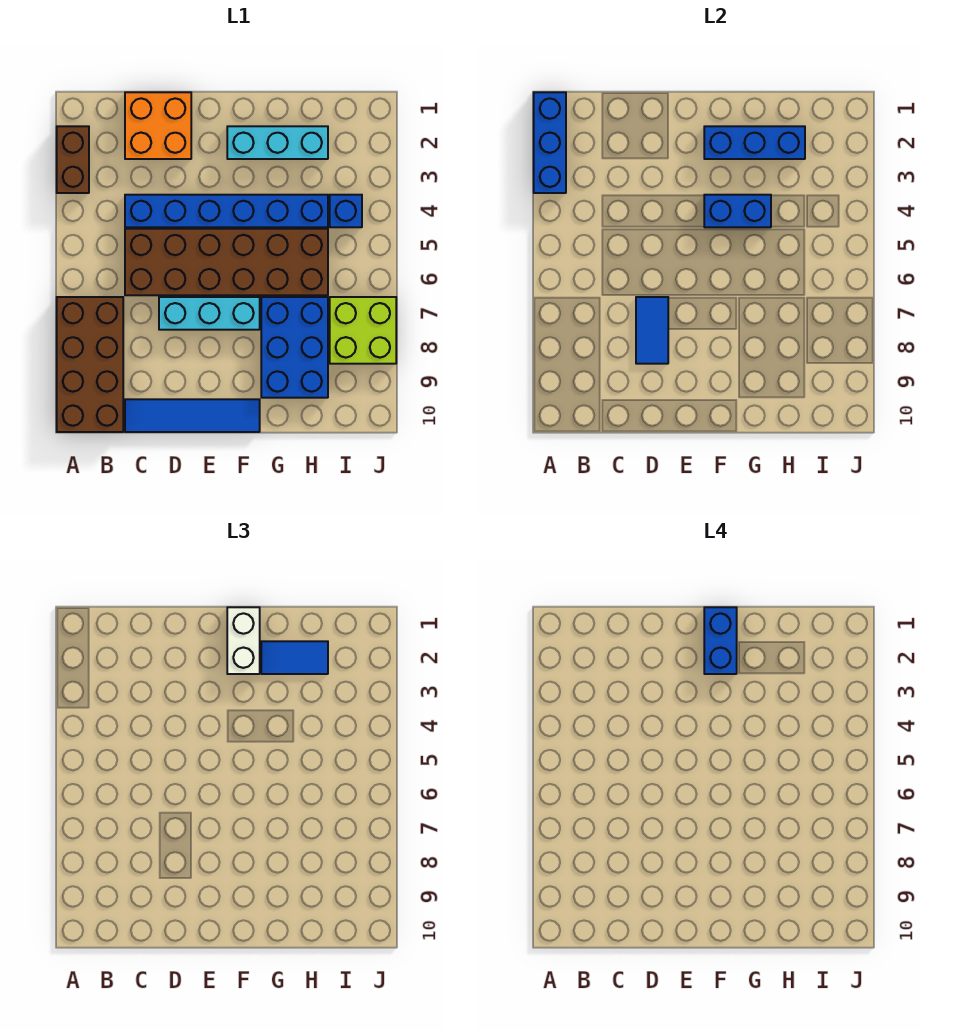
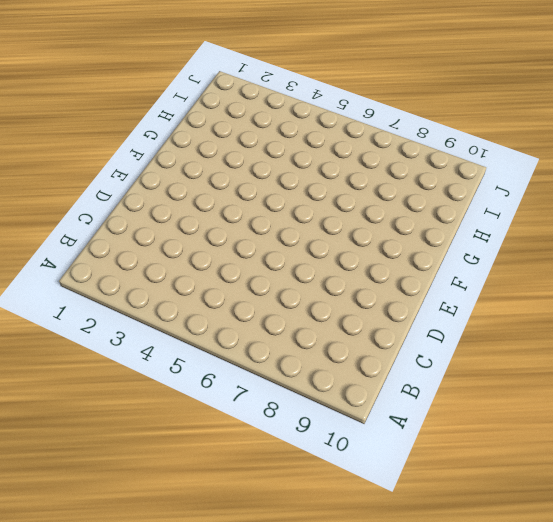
none -> brown 1x2 brick [57,126,89,193]
none -> brown 2x4 brick [57,297,123,432]
none -> orange 2x2 brick [125,92,191,159]

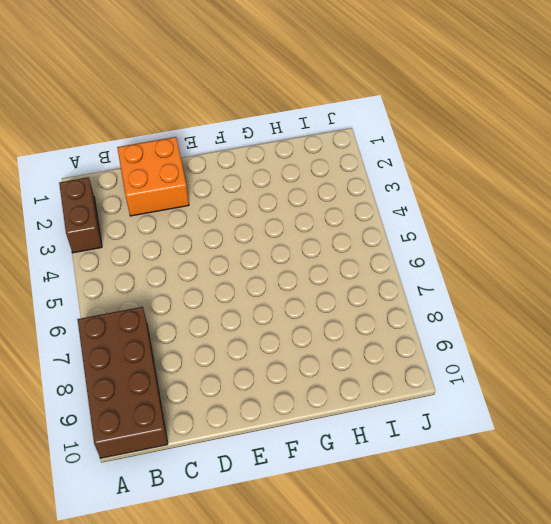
none -> blue 1x6 brick [125,195,328,227]
none -> brown 2x6 brick [125,229,328,295]
none -> blue 1x4 tile [125,399,260,432]

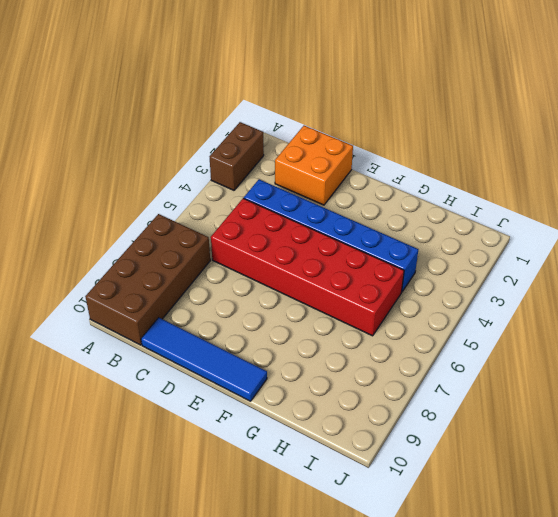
red 2x6 brick [211,198,404,336] -> brown 2x6 brick [125,229,328,295]
none -> cyan 1x3 brick [159,297,260,330]
none -> cyan 1x3 brick [227,126,328,159]
none -> blue 2x3 brick [261,297,328,398]

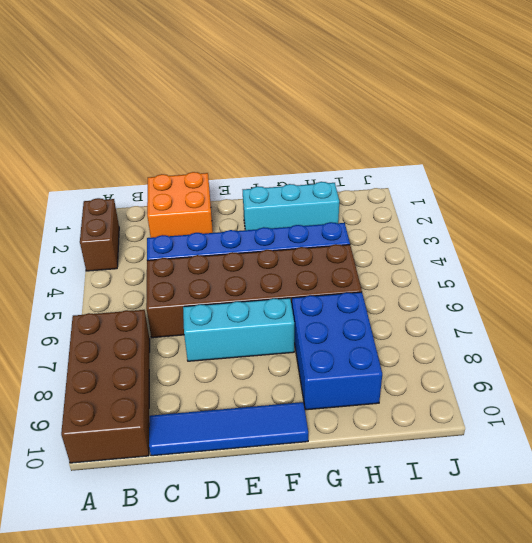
none -> blue 1x1 brick [330,195,362,227]
none -> lime 2x2 brick [330,297,396,364]
none -> blue 1x3 brick [534,92,566,193]

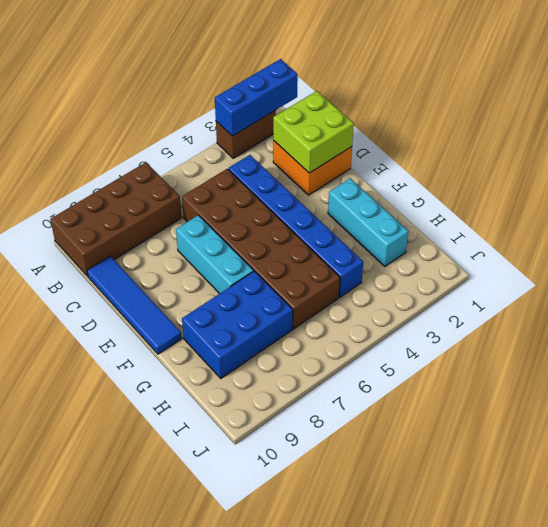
lime 2x2 brick [273,91,354,173] -> lime 2x2 brick moved to [330,297,396,364]
none -> blue 1x1 brick [330,195,362,227]
none -> blue 1x2 tile [636,297,668,364]
none -> blue 1x3 brick [704,126,805,159]

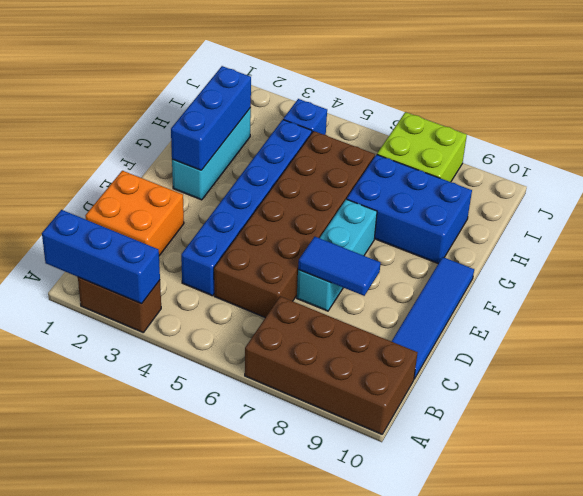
none -> blue 1x2 brick [704,195,771,227]
none -> white 1x2 brick [227,607,260,674]
none -> blue 1x2 tile [261,641,328,674]

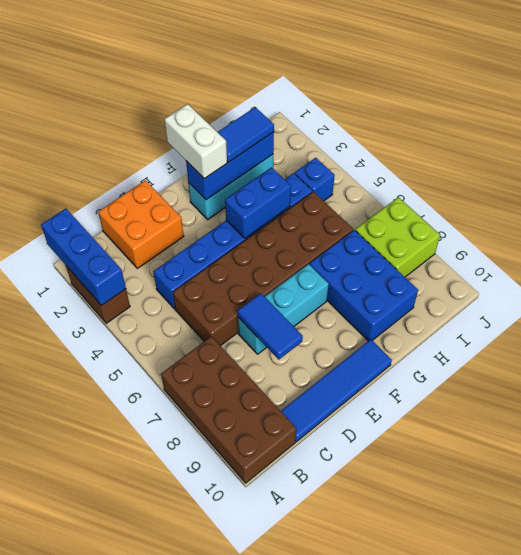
none -> blue 1x2 brick [704,607,737,674]

